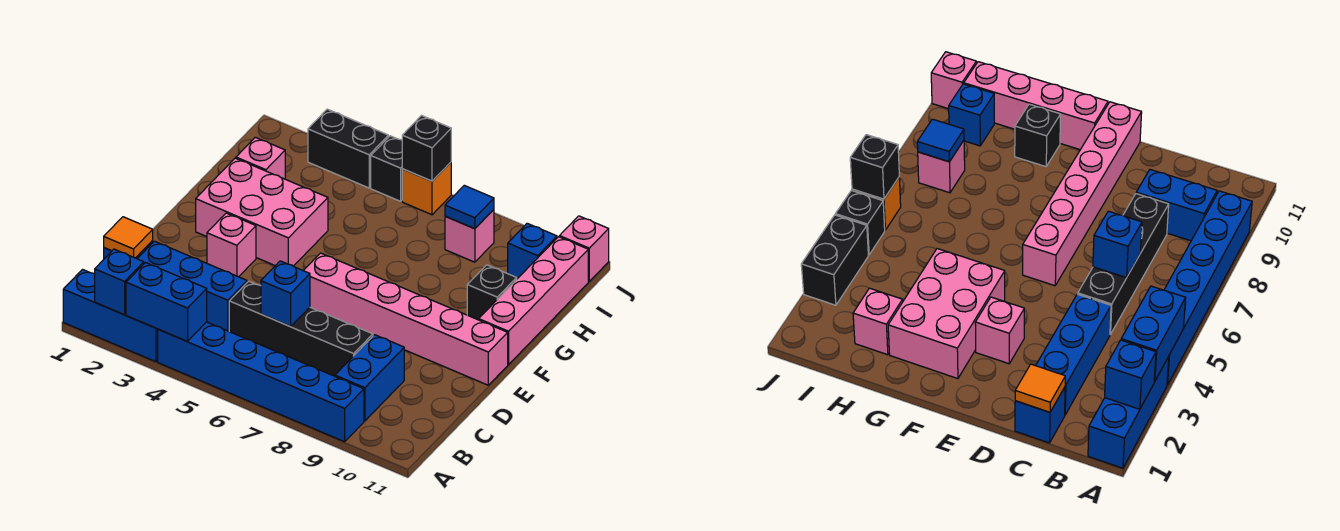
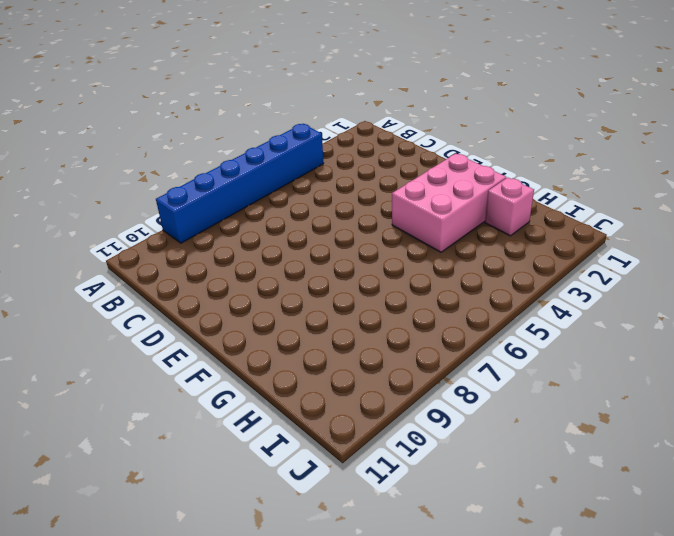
none -> blue 1x3 brick [63,270,158,362]
none -> blue 1x2 brick [335,335,404,421]
none -> blue 1x1 brick [1015,387,1065,443]

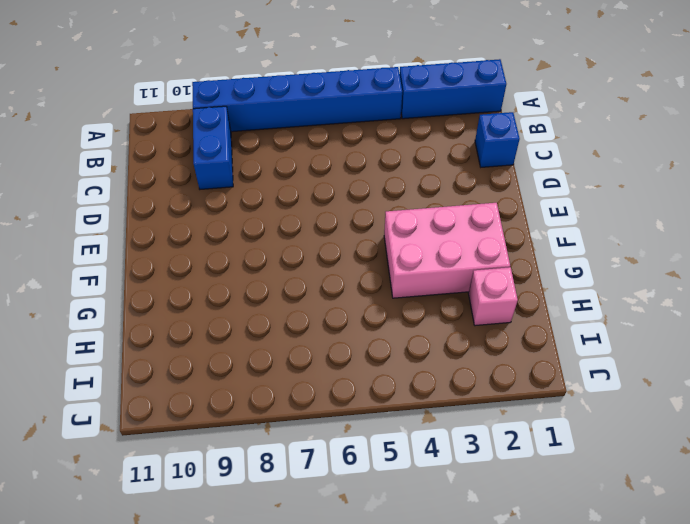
none -> blue 1x3 brick [137,241,247,331]
none -> black 1x4 brick [229,281,373,376]
none -> pink 1x1 brick [207,213,256,277]

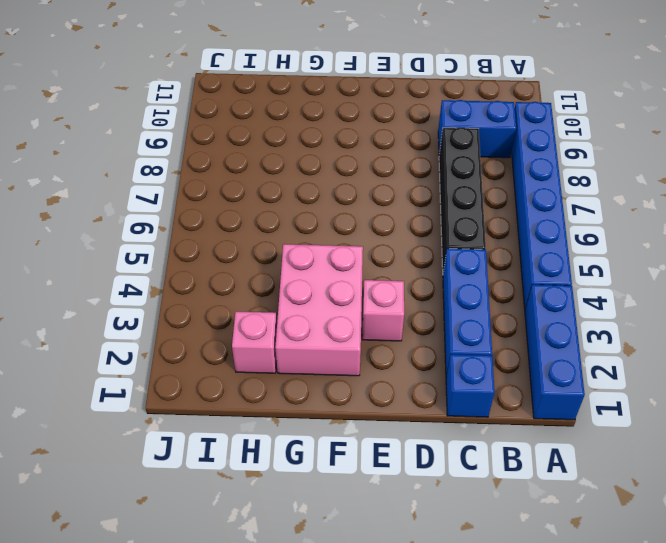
none -> pink 1x6 brick [303,253,508,385]
none -> pink 1x4 brick [479,237,588,365]
none -> black 1x1 brick [467,265,517,320]

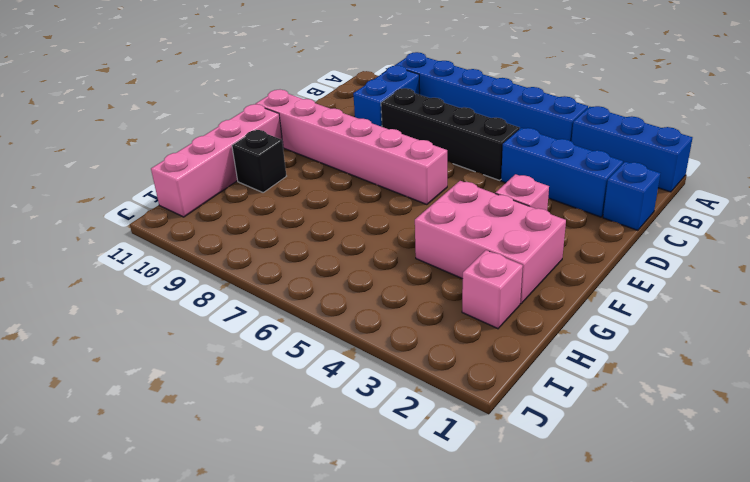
none -> pink 1x1 brick [445,210,494,262]
none -> blue 1x1 brick [508,223,557,279]
none -> black 1x2 brick [308,109,388,188]

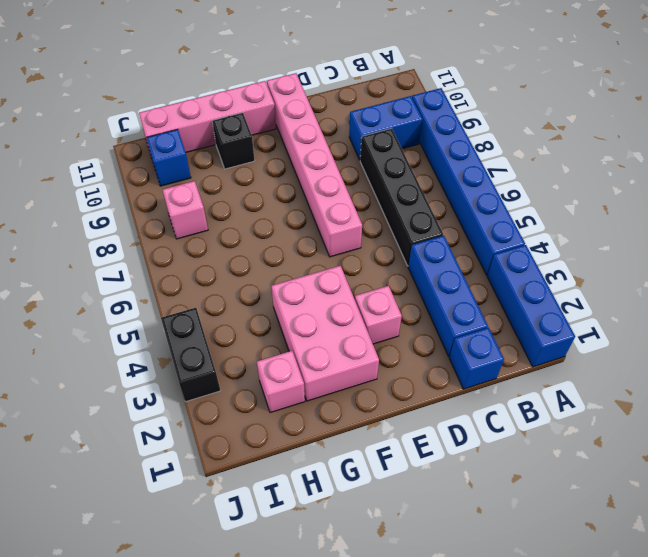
none -> black 1x1 brick [371,136,402,201]
none -> orange 1x1 brick [402,162,451,215]
none -> pink 1x1 brick [559,216,609,281]

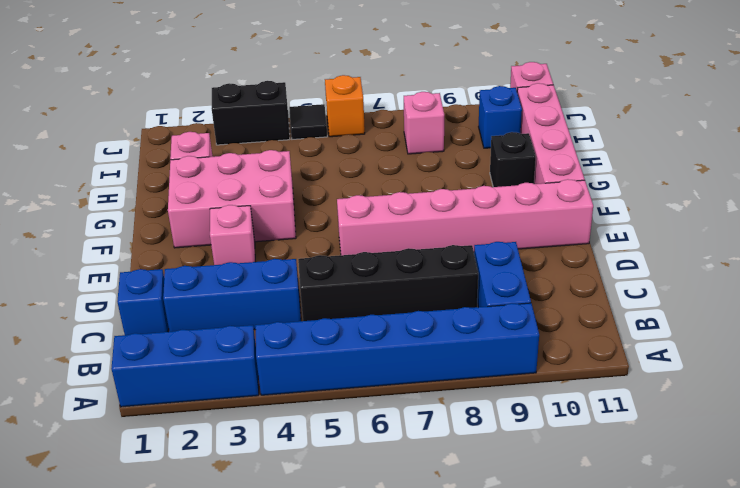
black 1x1 tile [289,104,327,139] -> black 1x1 brick [371,136,402,201]
none -> blue 1x1 brick [95,249,144,315]
none -> blue 1x2 brick [126,263,207,341]
none -> orange 1x1 tile [104,217,153,258]

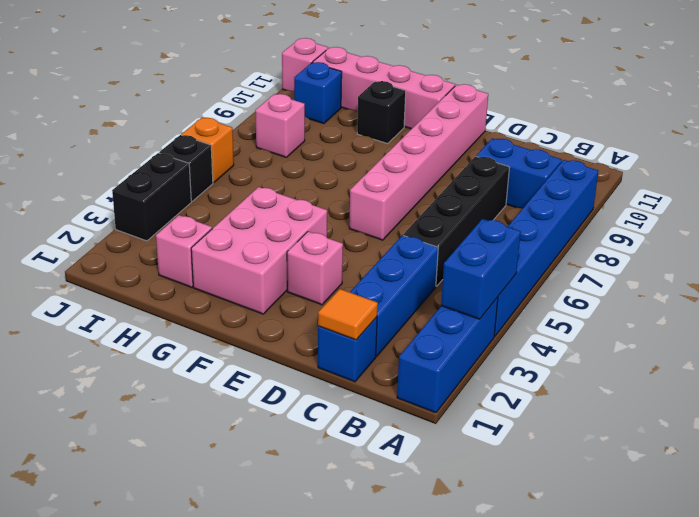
none -> blue 1x1 brick [95,249,144,315]
none -> blue 1x1 brick [261,261,310,327]
none -> blue 1x1 tile [445,185,494,229]

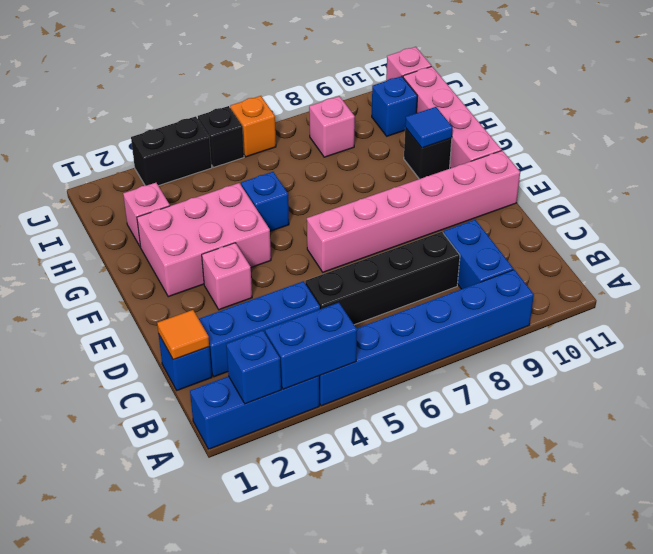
blue 1x1 brick [241,172,289,231] -> blue 1x1 brick moved to [261,261,310,327]
blue 1x1 tile [405,107,453,148] -> blue 1x1 tile moved to [445,185,494,229]
none -> black 1x1 brick [402,116,451,181]

